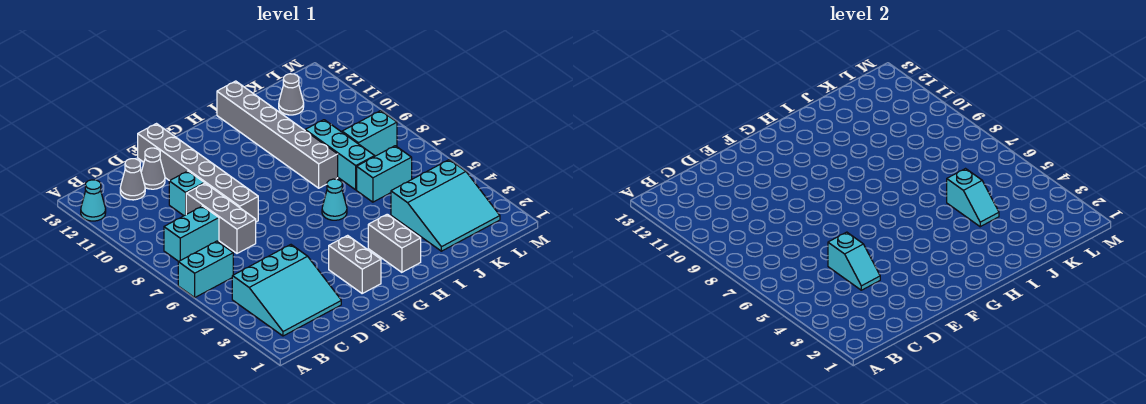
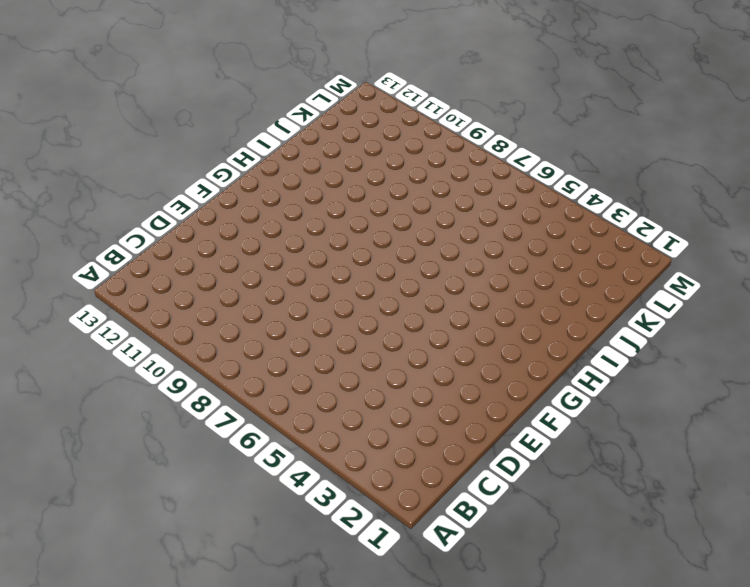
none -> cyan 1x2 brick [178,241,233,297]
none -> cyan 1x1 cone [81,180,106,221]
none -> cyan 3x3 slope [232,245,341,336]

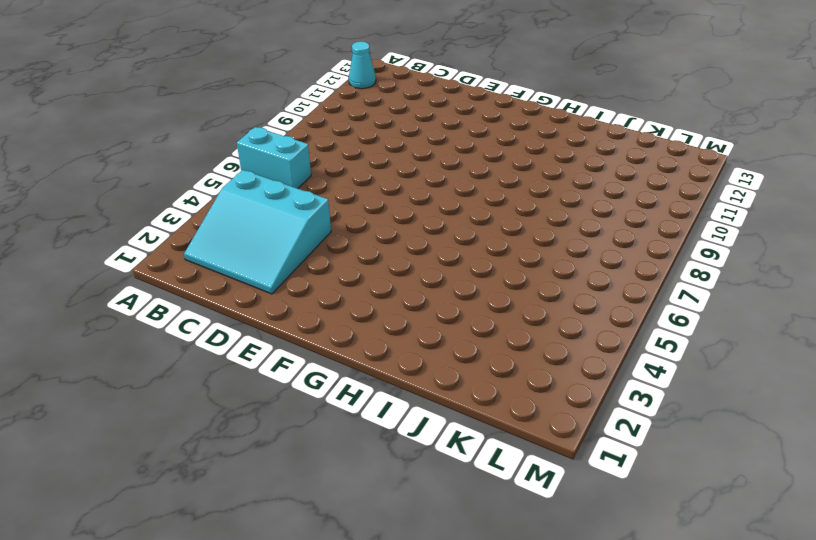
none -> cyan 1x2 brick [164,206,219,261]
none -> grey 1x1 cone [120,159,145,200]
none -> grey 1x3 brick [186,183,256,253]

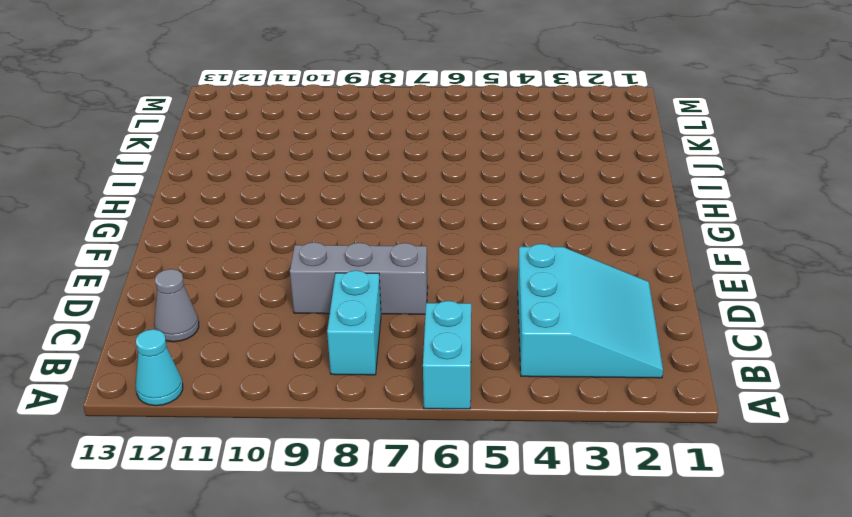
none -> cyan 1x1 brick [169,171,204,216]
none -> grey 1x1 cone [141,148,165,189]
none -> grey 1x6 brick [138,124,258,222]

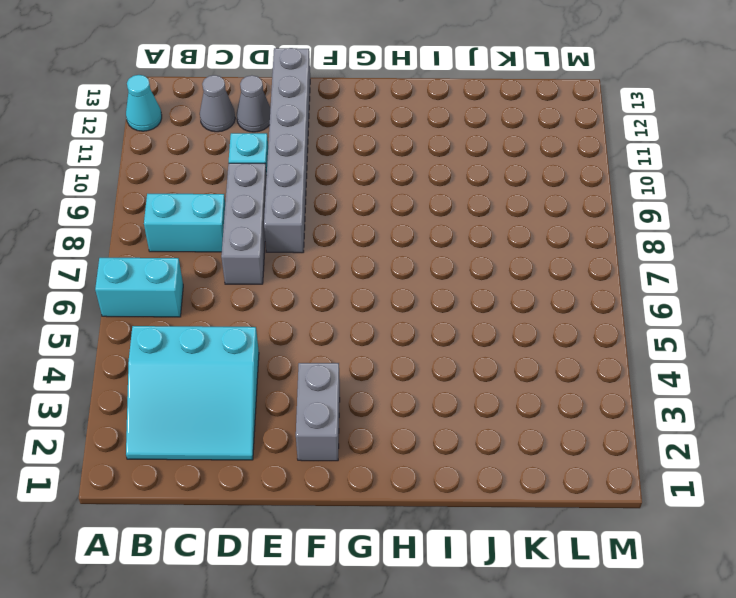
none -> grey 1x2 brick [368,214,421,272]
none -> cyan 1x1 cone [322,179,347,220]
none -> grey 1x6 brick [217,81,338,188]

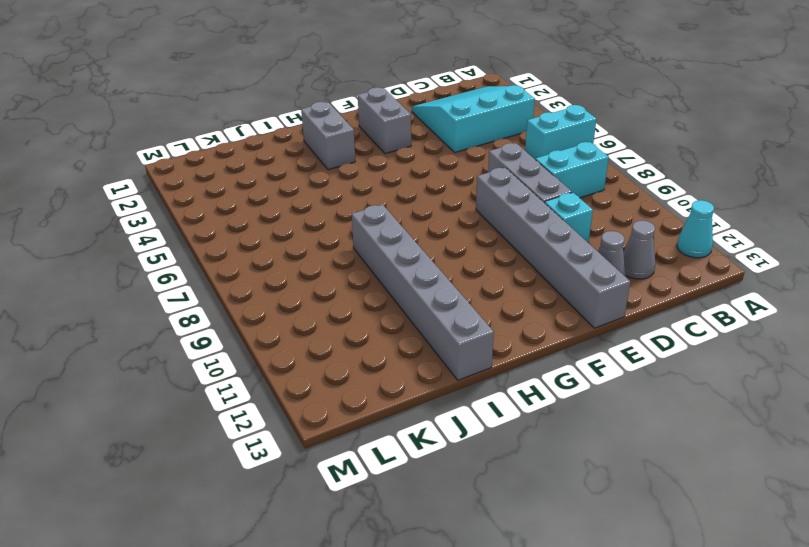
none -> cyan 1x1 cone [322,179,347,220]
none -> cyan 3x3 slope [391,160,500,251]
none -> cyan 1x2 brick [357,146,412,202]

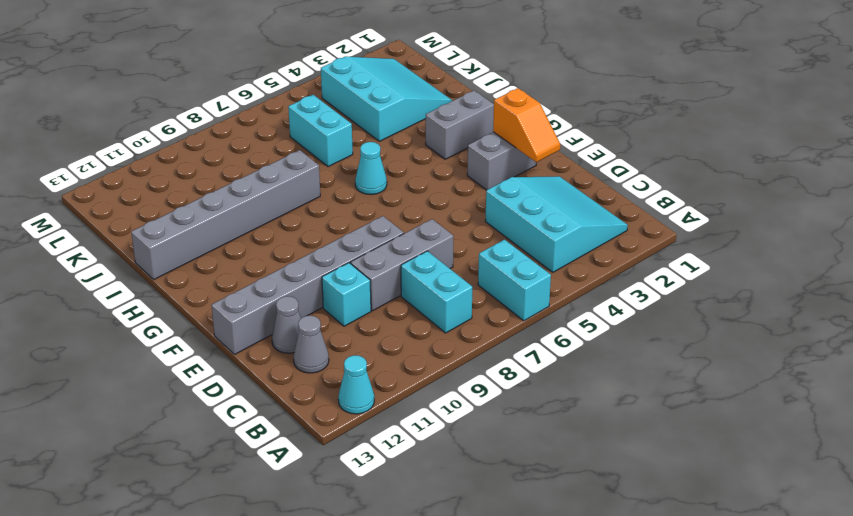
orange 1x2 slope [493,88,560,162] -> none
none -> cyan 1x3 brick [305,120,375,190]
none -> cyan 1x2 brick [342,111,397,156]
none -> grey 1x1 cone [279,74,304,115]

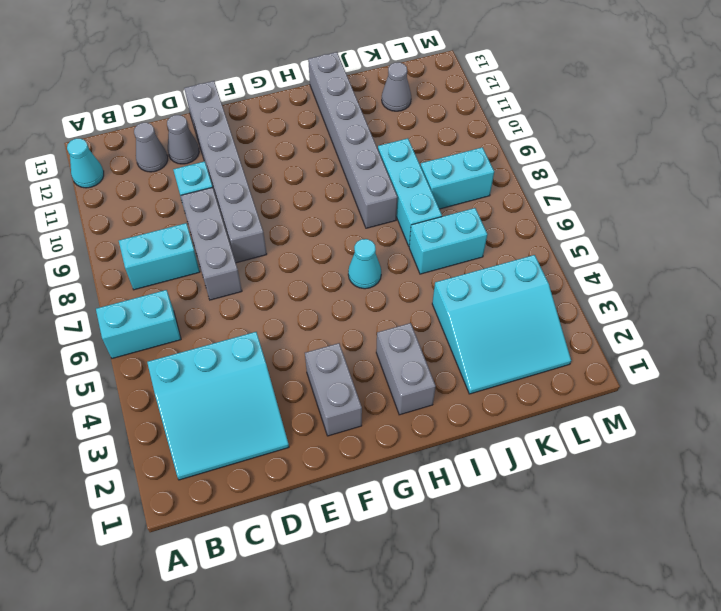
none -> cyan 1x2 slope [828,232,880,290]
none -> cyan 1x2 slope [947,169,999,227]

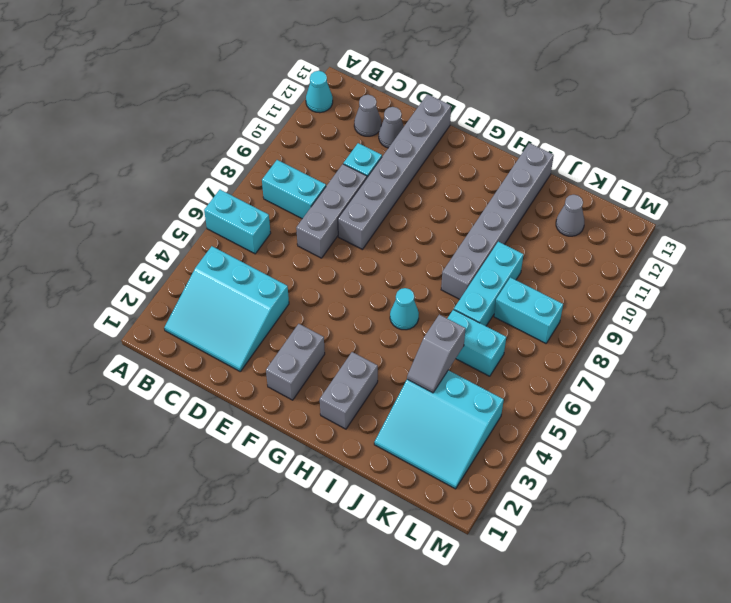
grey 1x2 slope [407,315,466,393] -> cyan 1x2 slope [947,169,999,227]
none -> cyan 1x2 slope [828,232,880,290]

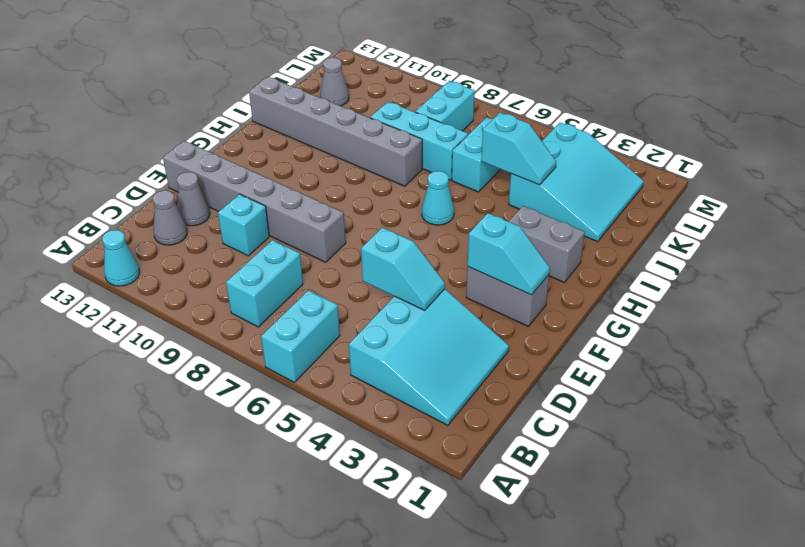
cyan 1x2 slope [468,213,550,295] -> none
none -> grey 1x3 brick [186,183,256,253]

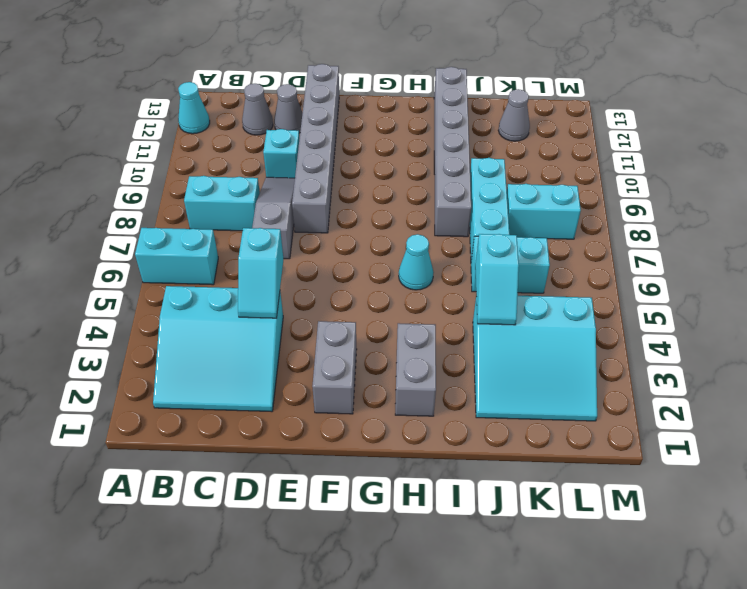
grey 1x3 slope [252,177,295,259] -> grey 1x3 brick [186,183,256,253]

